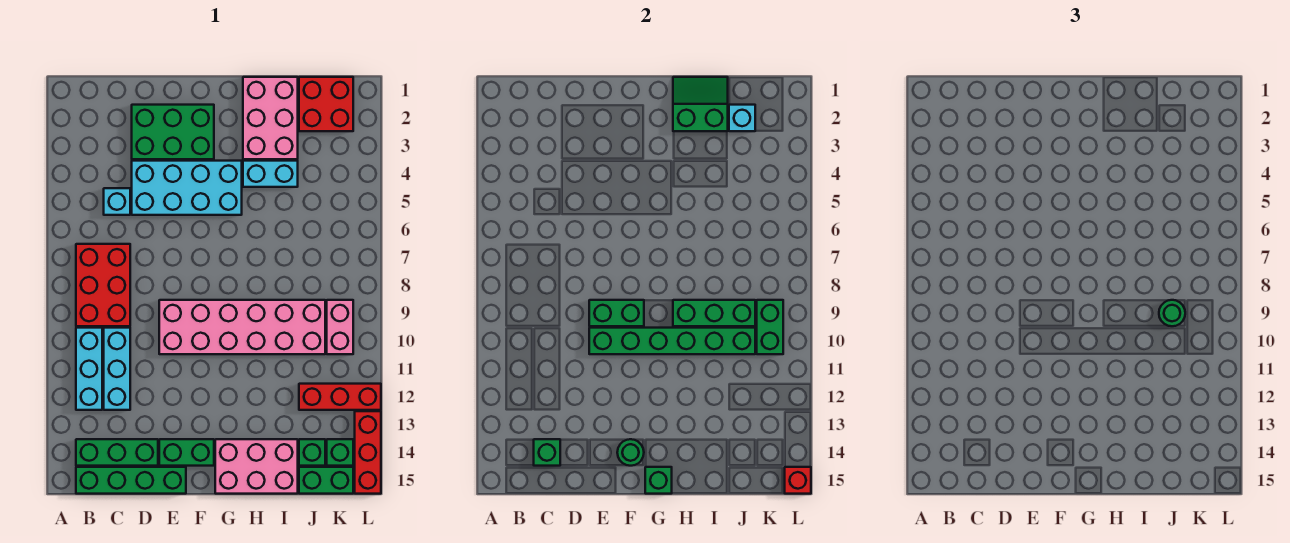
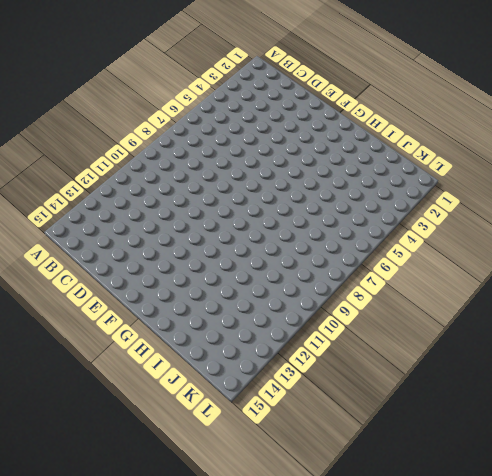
none -> red 2x3 brick [76,244,130,326]
none -> cyan 1x3 brick [76,328,102,410]
none -> green 1x3 brick [76,439,158,466]
none -> green 1x4 brick [76,467,186,494]

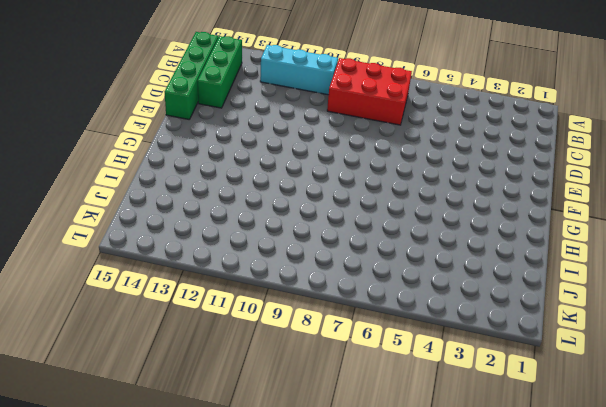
none -> cyan 1x1 brick [104,188,130,215]
none -> cyan 1x3 brick [104,328,130,410]
none -> green 2x3 brick [132,105,214,159]
none -> cyan 2x4 brick [132,161,242,215]

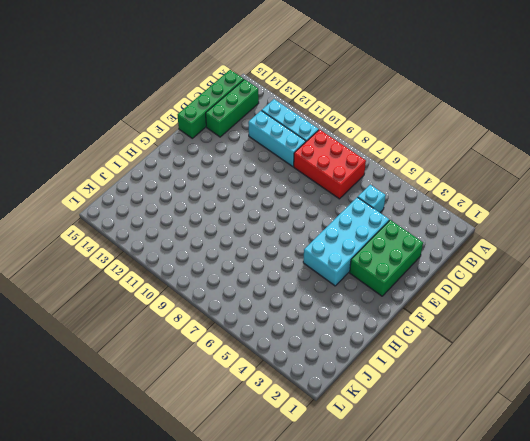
none -> pink 2x6 brick [159,300,325,354]
none -> green 1x2 brick [159,439,214,466]
none -> pink 2x3 brick [215,439,298,494]
none -> pink 2x3 brick [243,77,298,159]

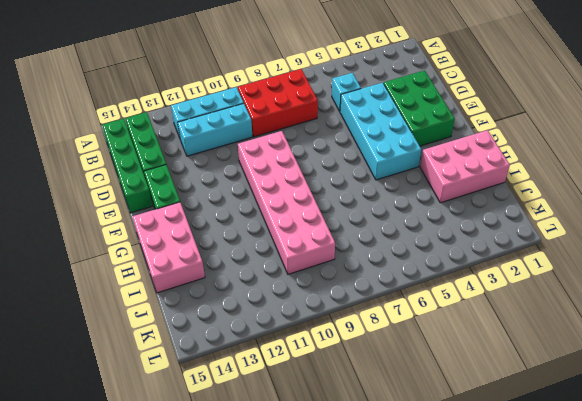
none -> cyan 1x2 brick [243,161,298,187]
none -> red 2x2 brick [299,77,353,131]
none -> red 1x3 brick [299,384,381,410]
none -> green 1x1 brick [299,439,325,466]

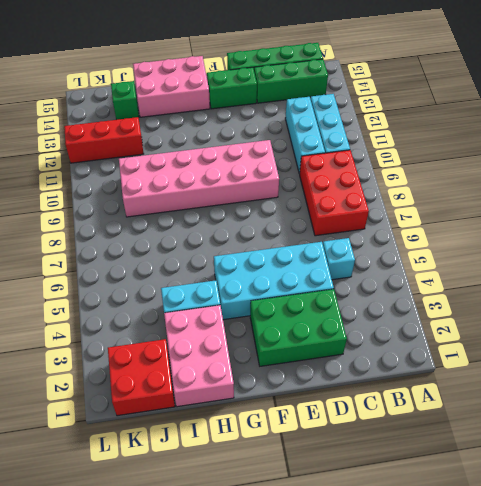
none -> green 1x2 brick [299,467,353,494]
none -> pink 1x2 brick [327,300,353,354]
none -> green 1x1 brick [327,439,353,466]
none -> red 1x3 brick [355,411,381,494]

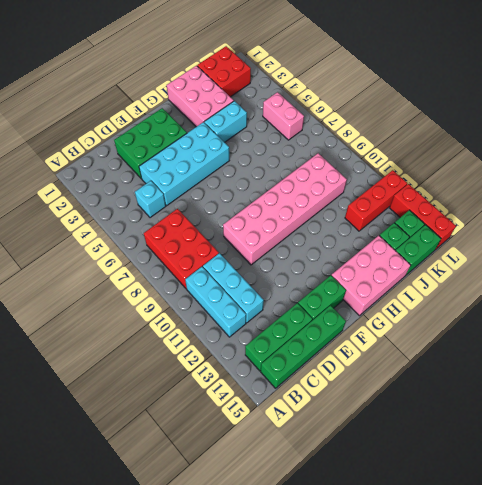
pink 1x2 brick [263,92,304,140] -> pink 1x2 brick moved to [327,300,353,354]
none -> green 1x1 brick [534,439,560,466]
none -> green 1x2 brick [589,300,644,326]
none -> green 1x6 brick [589,328,755,354]
none -> green 1x1 round brick [617,439,644,466]

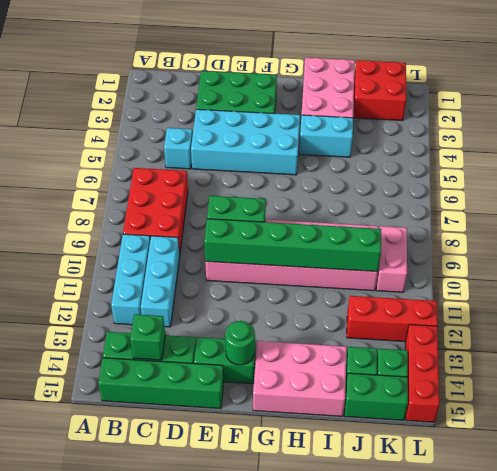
none -> green 1x1 brick [645,467,672,494]
none -> green 2x2 slope [673,77,728,131]
none -> green 1x3 brick [673,300,755,326]
none -> cyan 1x1 brick [729,105,755,131]

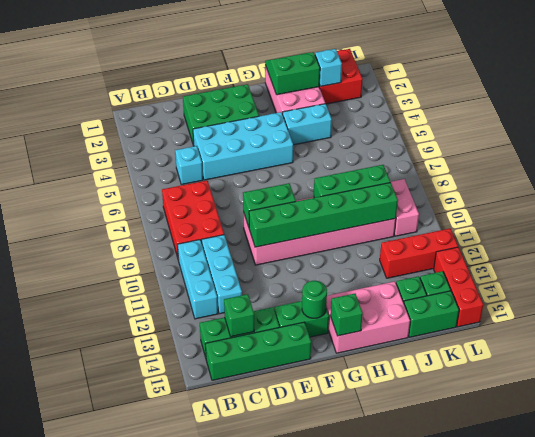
none -> green 1x2 brick [757,300,783,354]
none -> red 1x1 brick [785,467,811,494]
none -> green 1x1 round brick [1159,300,1185,326]

